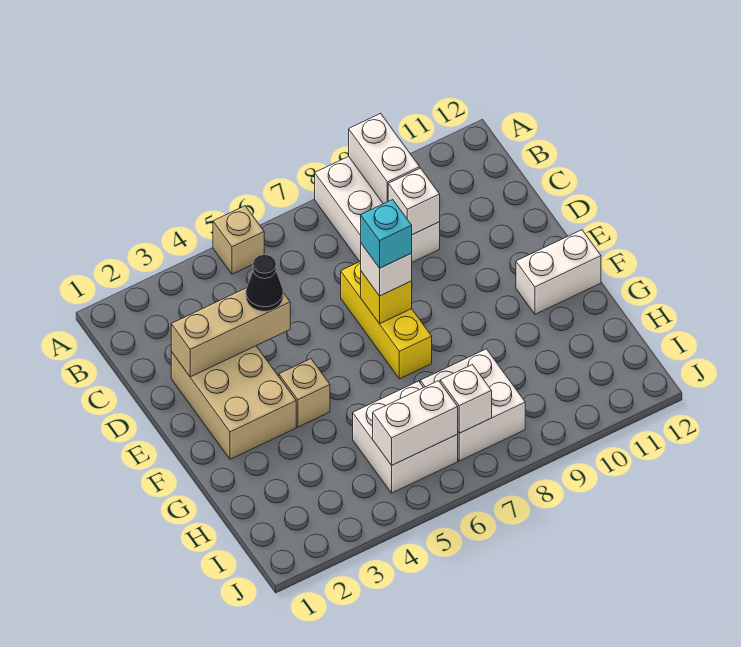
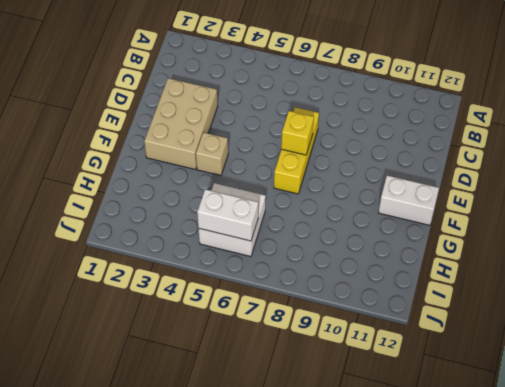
none -> tan 1x1 brick [213,206,264,274]
none -> white 2x3 brick [315,156,440,262]
none -> white 2x2 brick [420,349,525,461]

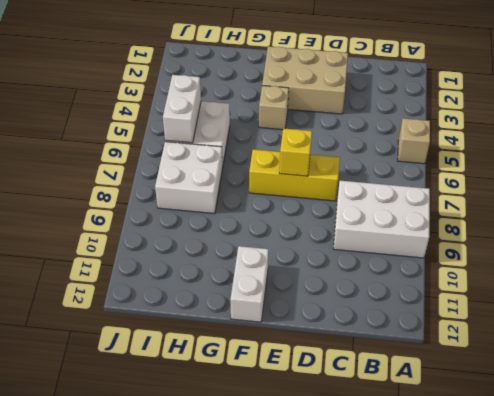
none -> white 1x2 brick [349,113,420,204]
none -> white 1x1 brick [388,168,440,235]
none -> tan 1x3 brick [171,288,290,377]

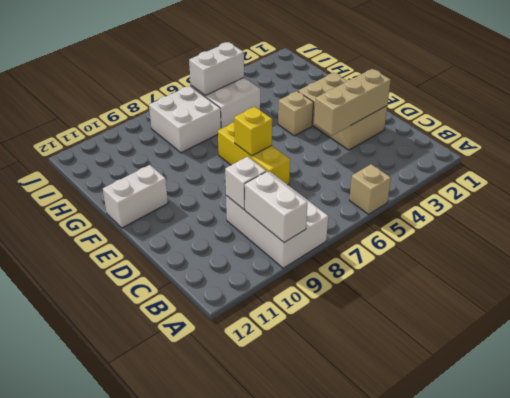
none -> white 1x1 brick [440,365,492,433]
none -> black 1x1 cone [246,254,283,311]
none -> white 1x1 brick [361,244,412,296]

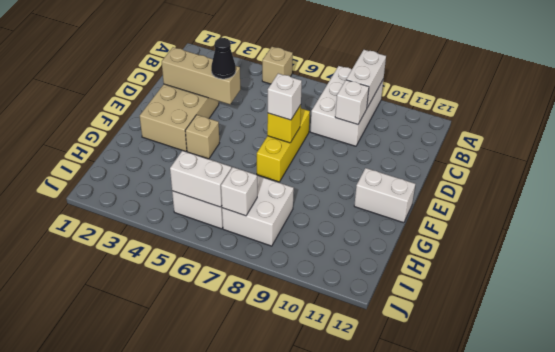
none -> cyan 1x1 brick [361,200,412,268]

